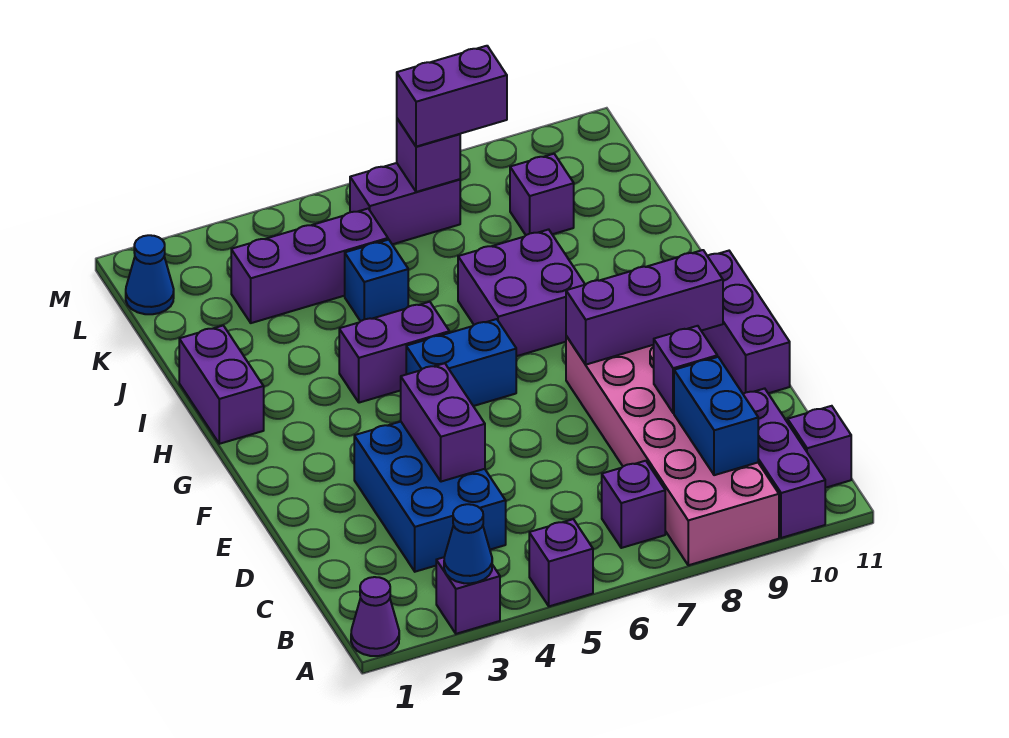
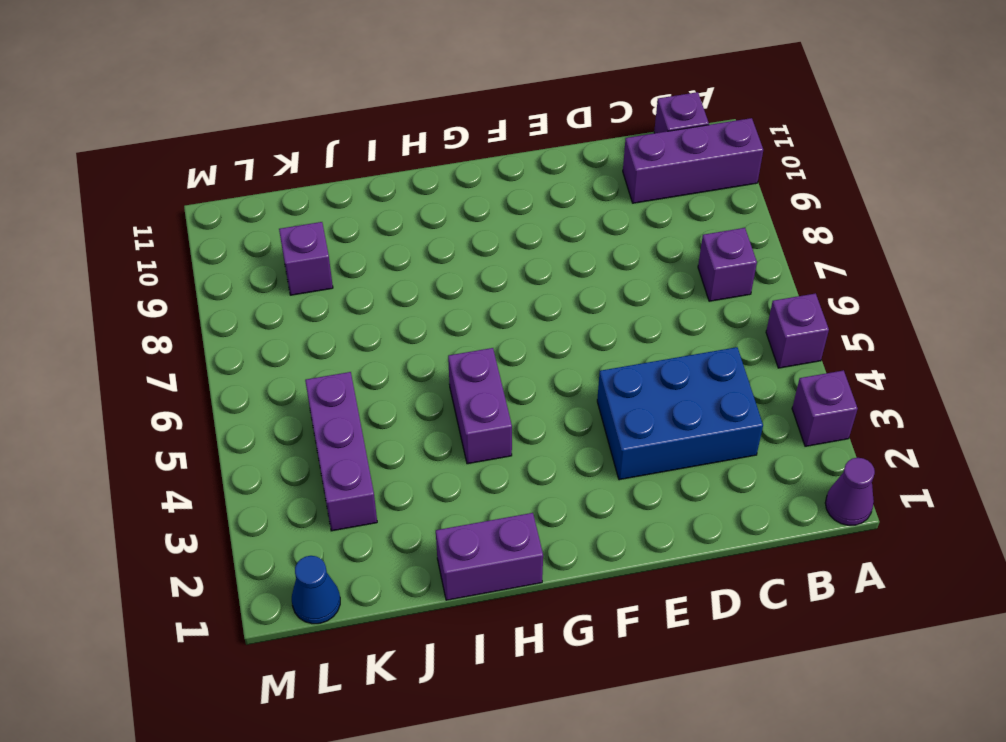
none -> pink 2x6 brick [566,336,779,565]
none -> purple 1x3 brick [702,251,790,394]
none -> blue 1x2 brick [406,319,516,406]

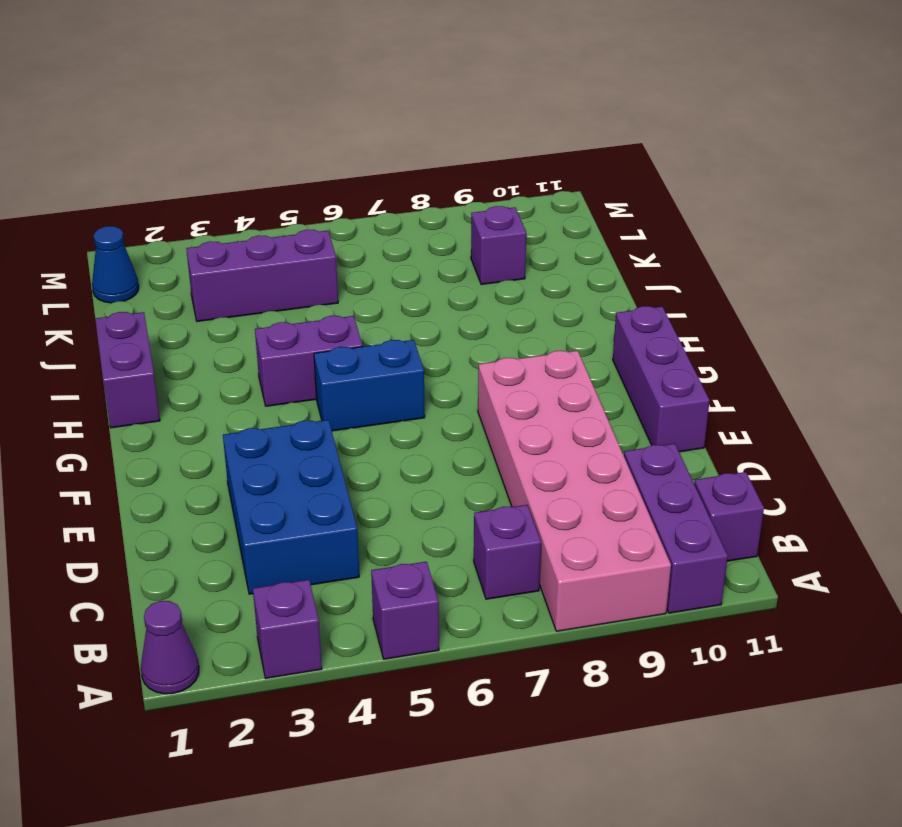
none -> purple 2x2 brick [458,229,585,356]
none -> blue 1x1 brick [345,240,408,321]
none -> purple 1x2 brick [350,163,460,244]

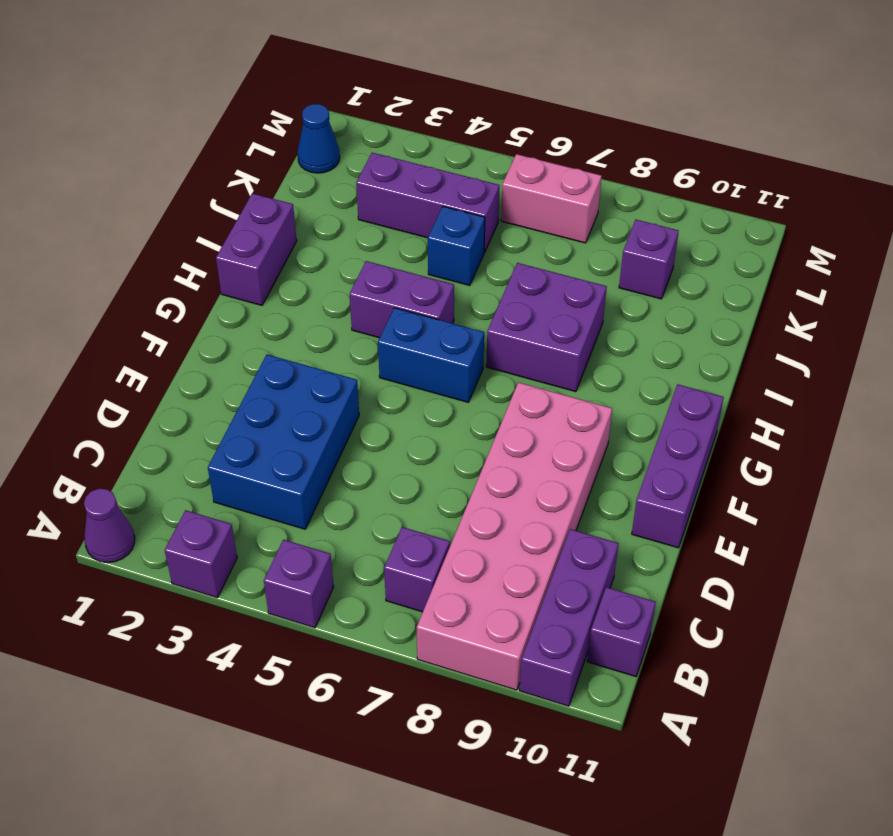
pink 1x2 brick [501,154,602,243] -> purple 1x2 brick [350,163,460,244]
none -> blue 1x1 cone [444,504,492,583]
none -> blue 1x2 brick [674,357,758,475]
none -> purple 1x2 brick [401,363,485,482]

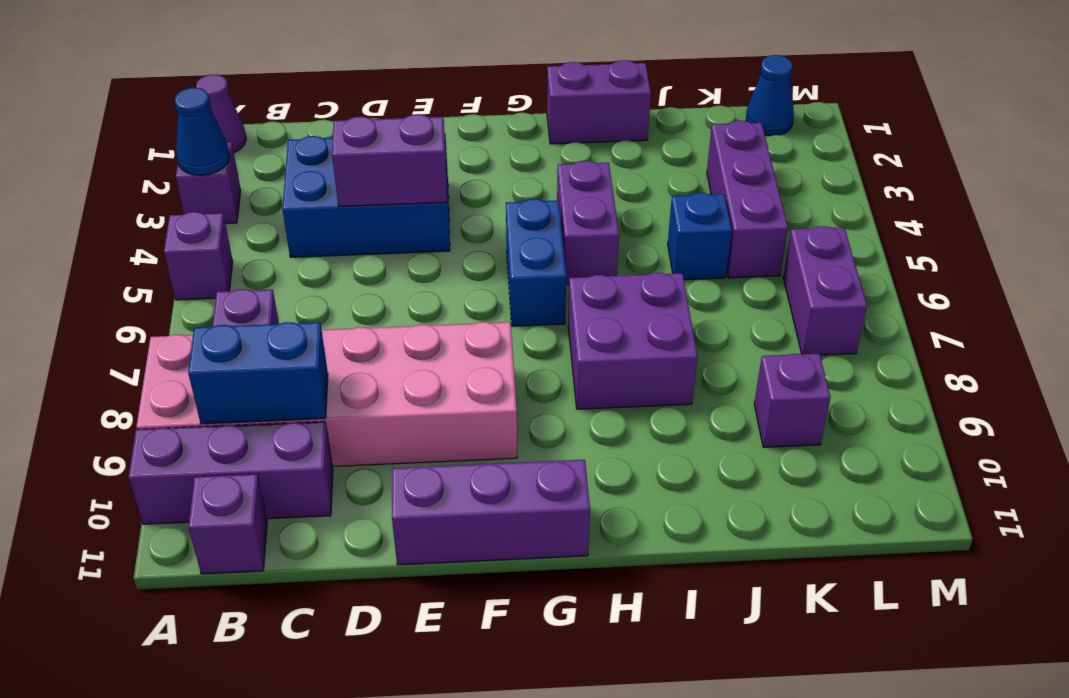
none -> purple 1x1 brick [654,326,717,413]
none -> purple 1x3 brick [566,250,723,365]
none -> purple 1x1 brick [397,119,460,192]

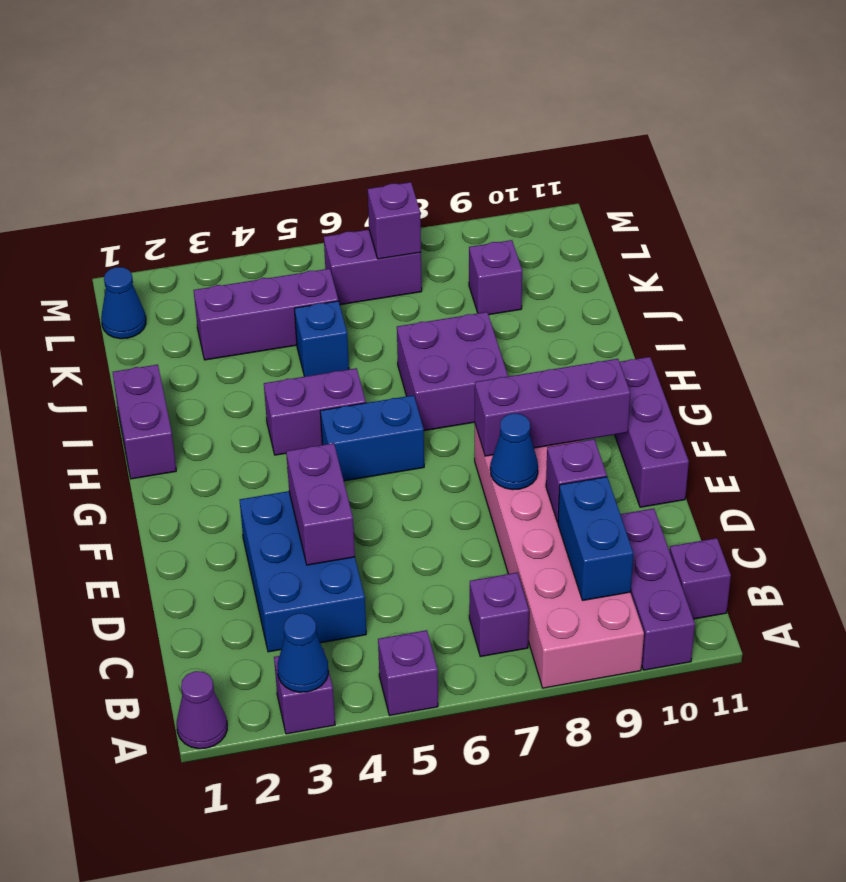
blue 1x1 cone [490,413,538,490] -> none
none -> purple 1x2 brick [397,46,507,147]

